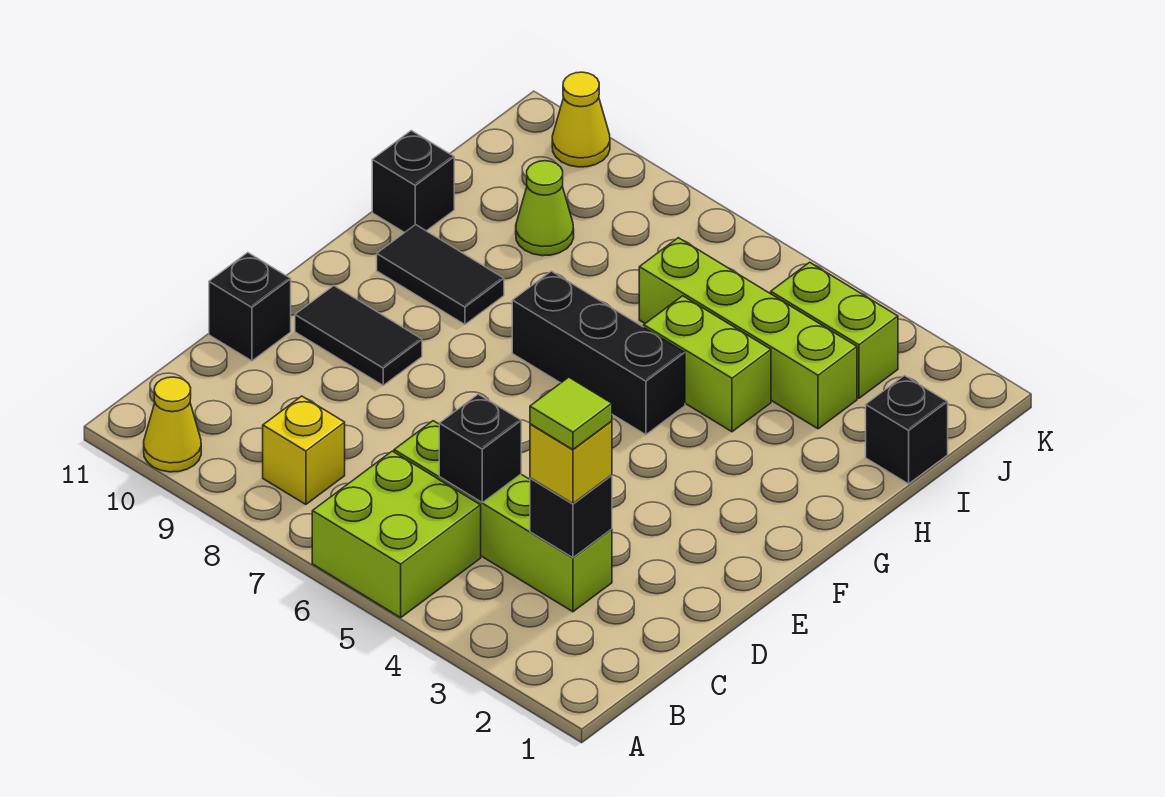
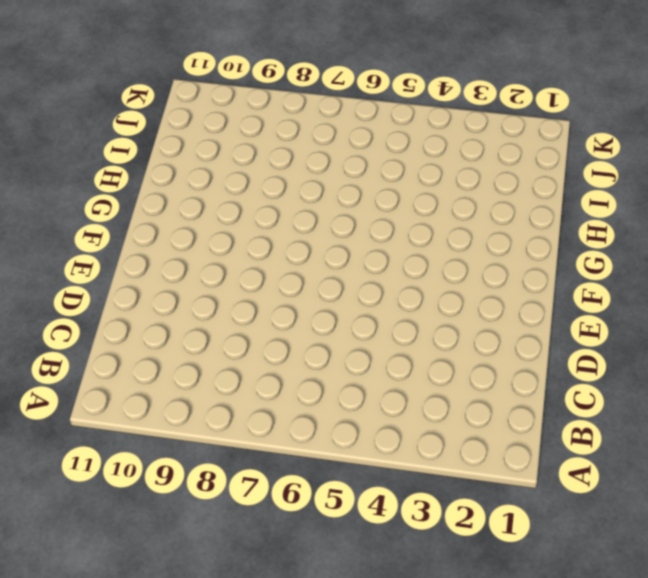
none -> lime 2x2 brick [312,451,481,618]
none -> yellow 1x1 cone [144,377,201,472]
none -> yellow 1x1 brick [263,396,345,504]

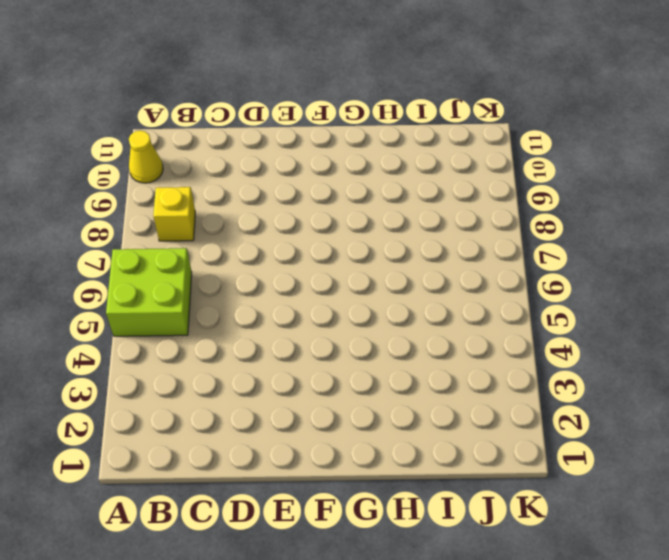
none -> lime 1x4 brick [394,421,612,612]
none -> black 1x1 brick [209,253,291,361]
none -> black 1x2 tile [295,286,422,385]

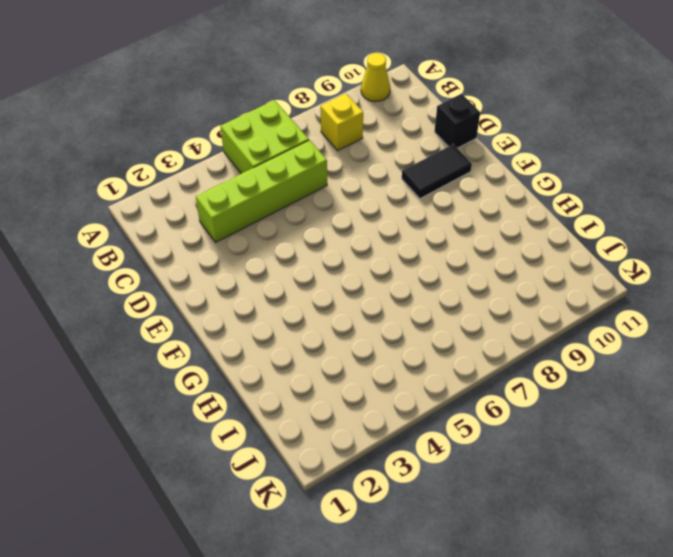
none -> black 1x3 brick [512,271,685,435]
none -> black 1x2 tile [377,225,504,324]
none -> lime 1x2 brick [644,296,771,432]

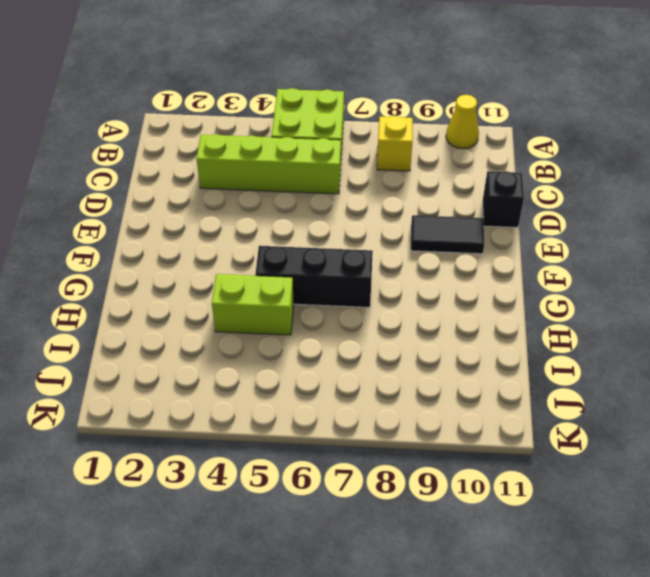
none -> black 1x2 tile [377,225,504,324]
none -> black 1x1 brick [372,131,454,233]
none -> black 1x1 brick [866,376,948,484]

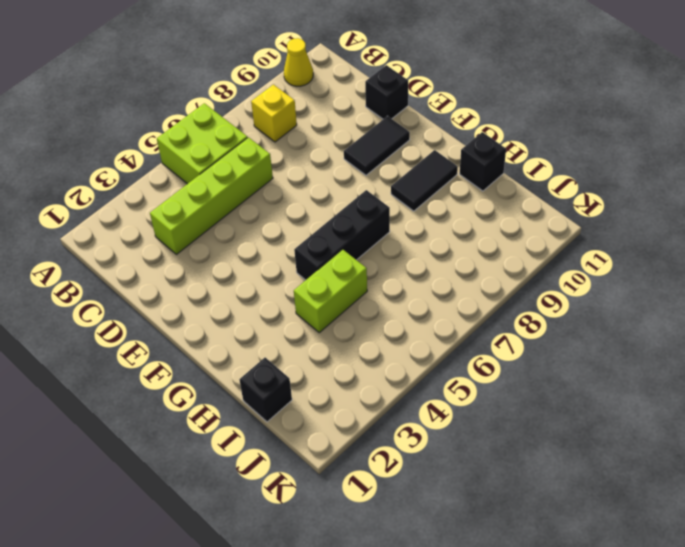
none -> lime 1x4 brick [639,238,857,429]
none -> lime 1x1 cone [516,161,574,256]
none -> lime 1x2 brick [771,262,898,398]

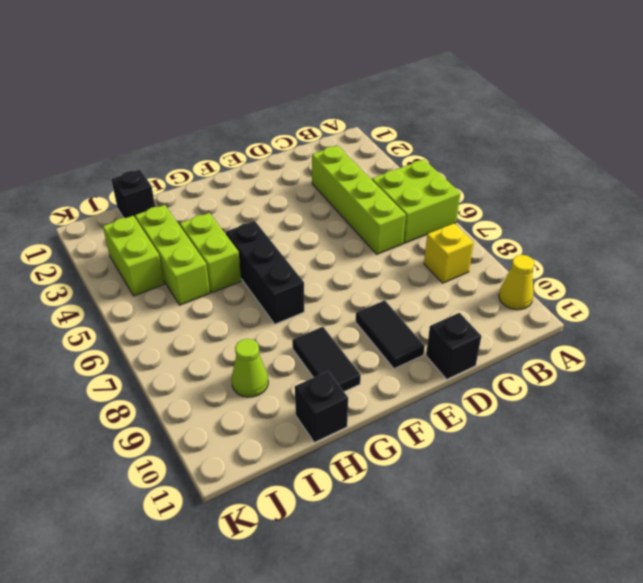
lime 1x3 brick [135,205,210,305] -> lime 1x4 brick [639,238,857,429]
none -> yellow 1x1 cone [552,72,610,167]
none -> black 1x1 brick [530,475,612,558]
none -> black 1x1 brick [439,394,521,503]

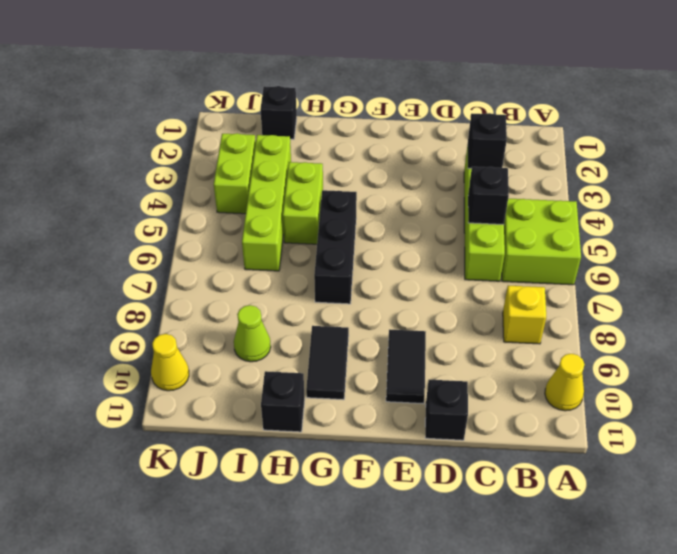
none -> yellow 1x1 brick [530,421,612,504]
none -> lime 1x1 tile [530,377,612,450]

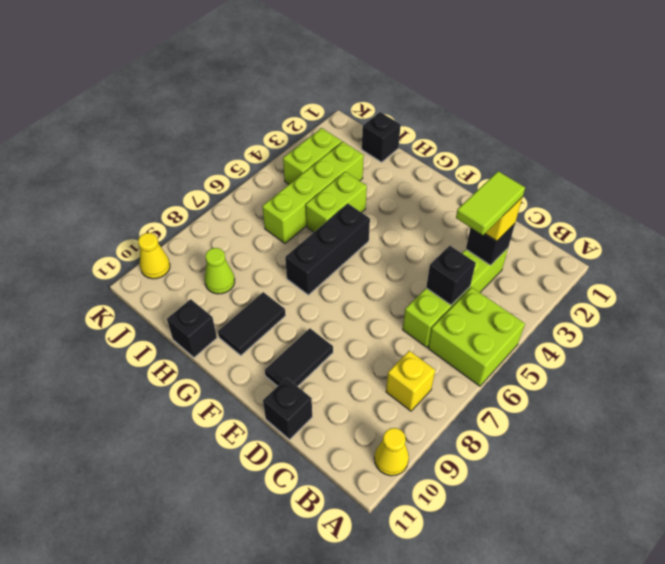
lime 1x2 tile [456,171,525,235] -> lime 1x1 tile [530,377,612,450]

